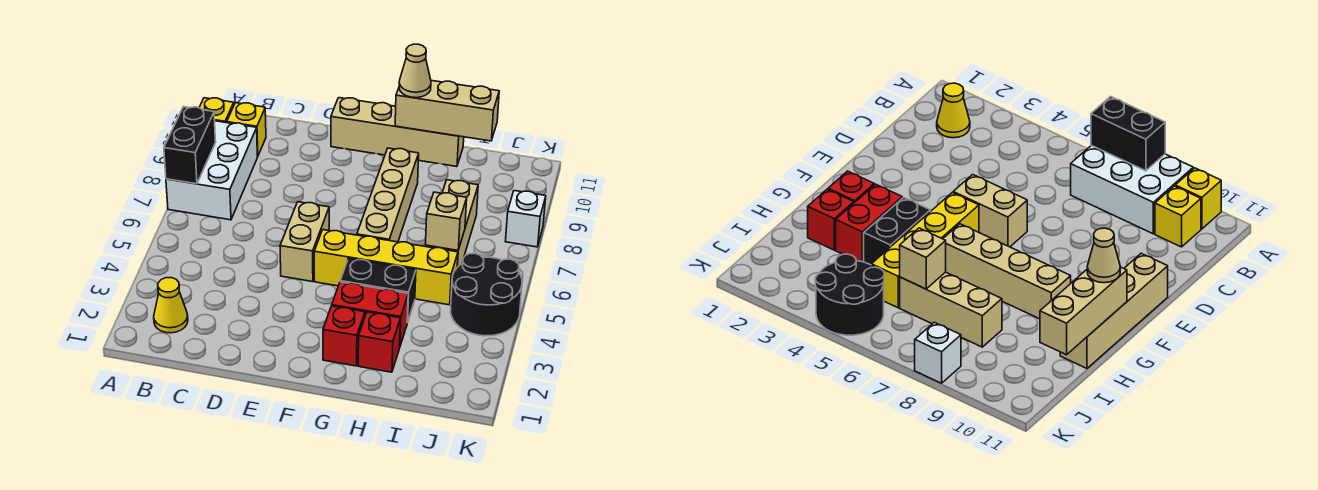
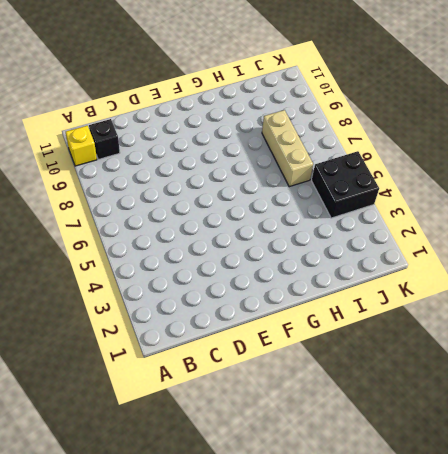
black 1x1 brick [89,119,120,159] -> yellow 1x1 brick [227,103,266,157]
black 2x2 brick [312,151,379,218] -> black 2x2 round brick [451,254,522,336]
none -> white 2x3 brick [166,121,257,220]
none -> yellow 1x1 cone [154,278,188,333]
none -> tan 1x2 brick [280,202,329,282]

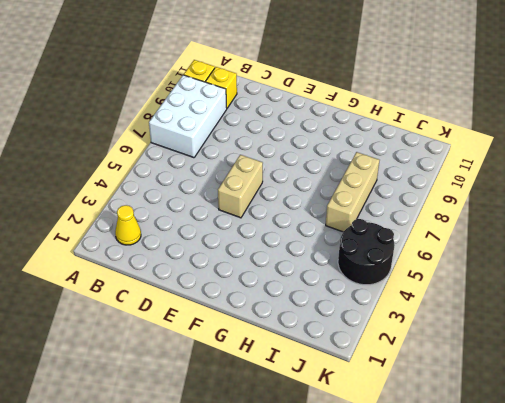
none -> tan 1x4 brick [331,98,464,167]
none -> yellow 1x4 brick [314,230,458,305]
none -> red 1x1 brick [323,306,365,366]

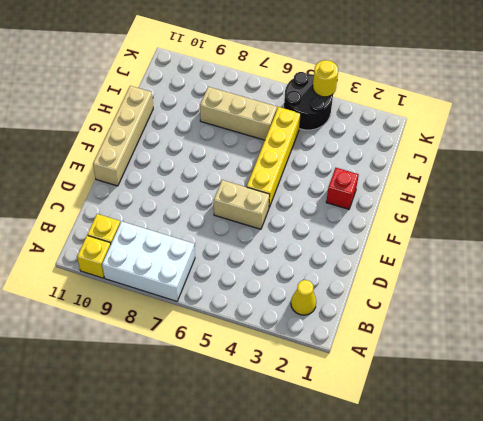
yellow 1x1 round brick [313,60,338,97] -> none
none -> red 1x2 brick [332,282,408,346]
none -> black 1x2 brick [340,258,416,323]
none -> tan 1x4 brick [357,148,419,242]

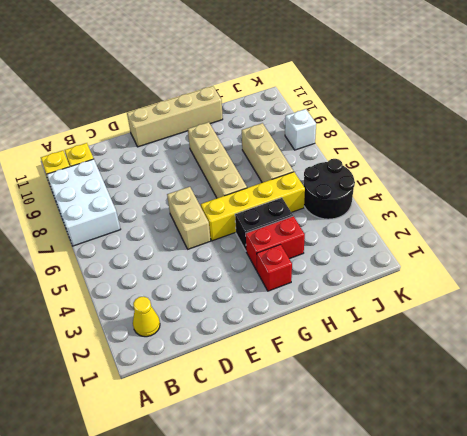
none -> red 1x1 brick [358,312,400,372]
none -> black 1x2 brick [164,107,216,184]
none -> tan 1x3 brick [395,80,499,141]

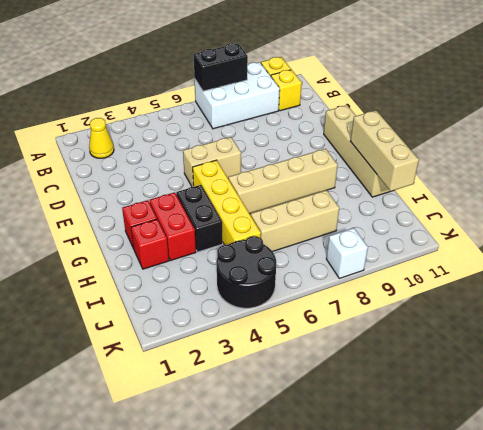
none -> tan 1x1 brick [425,192,467,250]
none -> tan 1x1 cone [399,44,431,98]

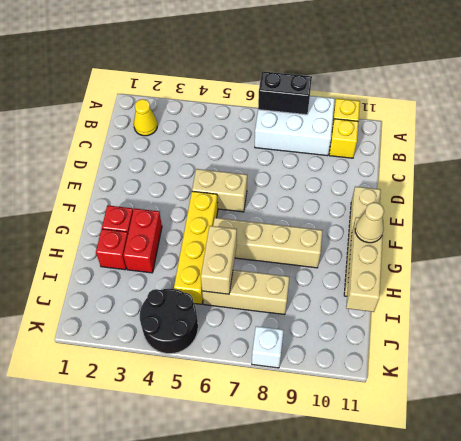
tan 1x2 brick [201,226,237,294] -> tan 1x1 brick [425,192,467,250]
none -> black 1x2 brick [340,258,416,323]

